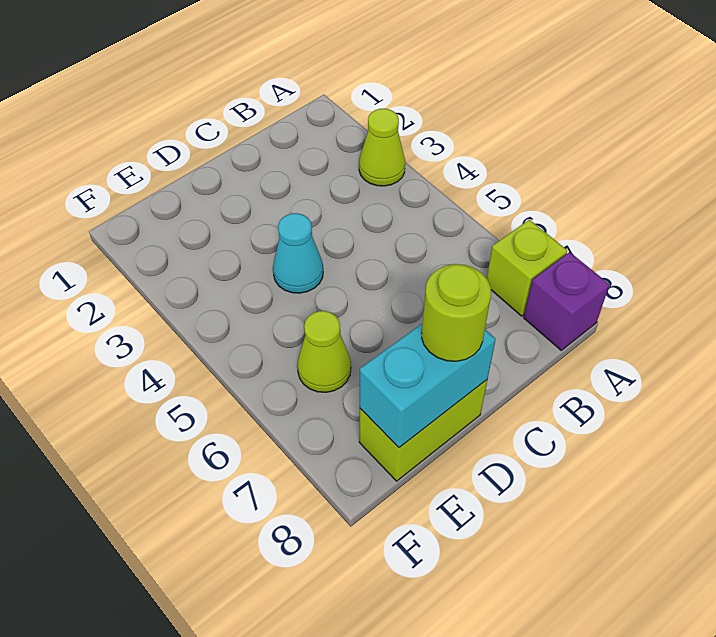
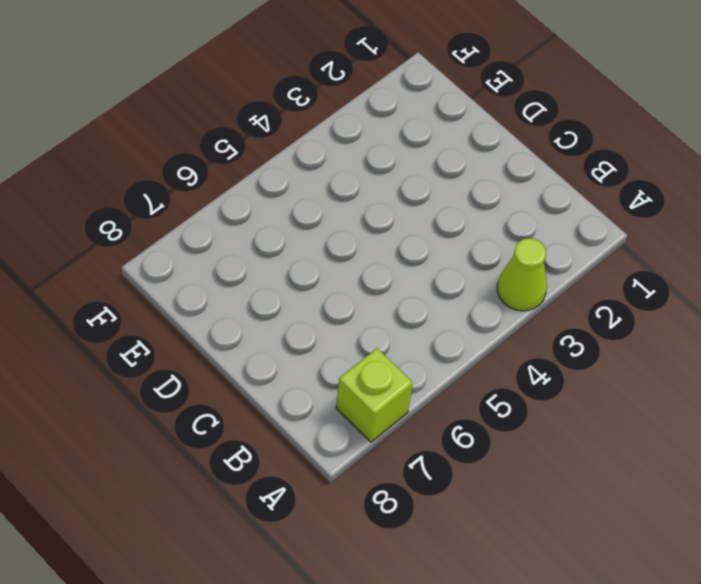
none -> purple 1x1 brick [524,252,610,350]
none -> cyan 1x1 cone [273,213,323,293]

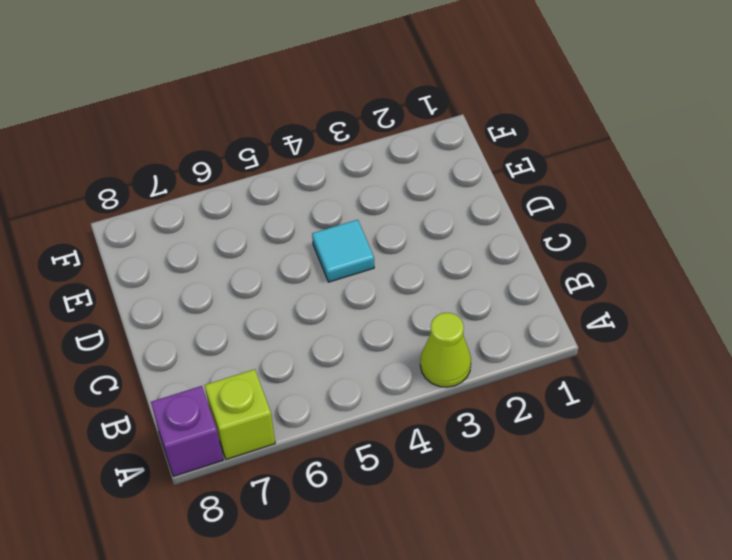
cyan 1x1 tile [312,220,374,282] -> cyan 1x1 cone [273,213,323,293]
none -> lime 1x2 brick [359,380,487,481]
none -> lime 1x1 cone [297,311,351,392]

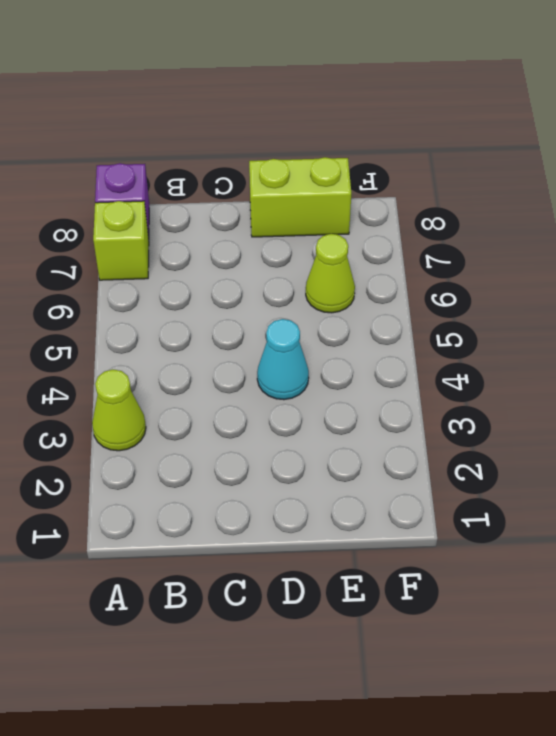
none -> cyan 1x2 brick [360,323,496,448]
none -> lime 1x1 round brick [422,264,491,361]

